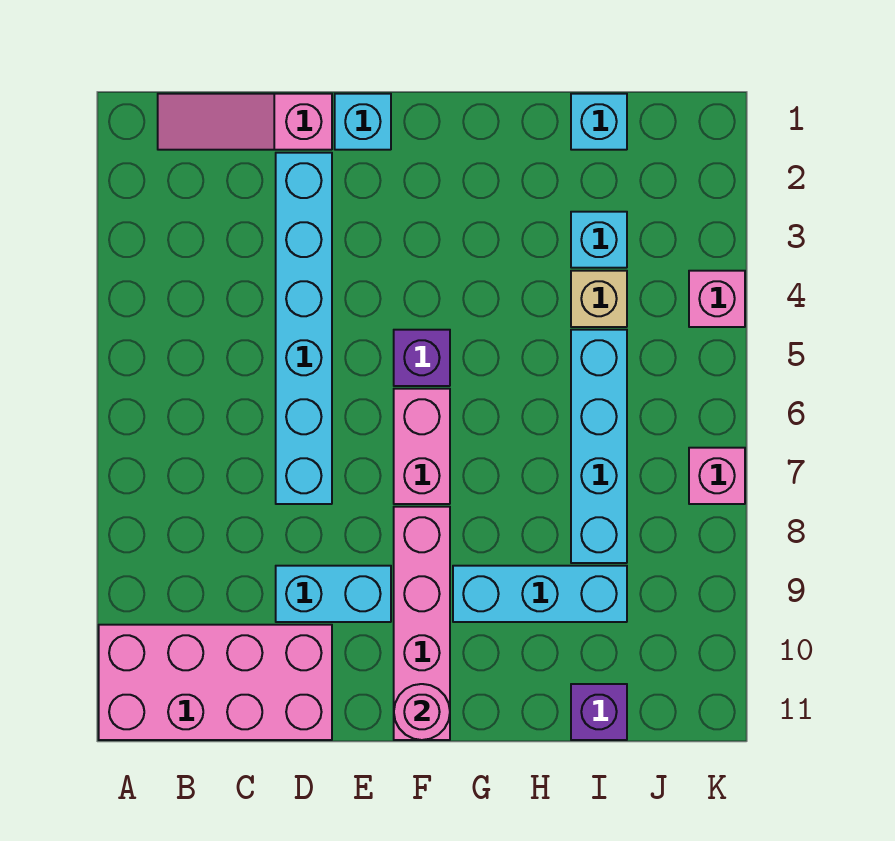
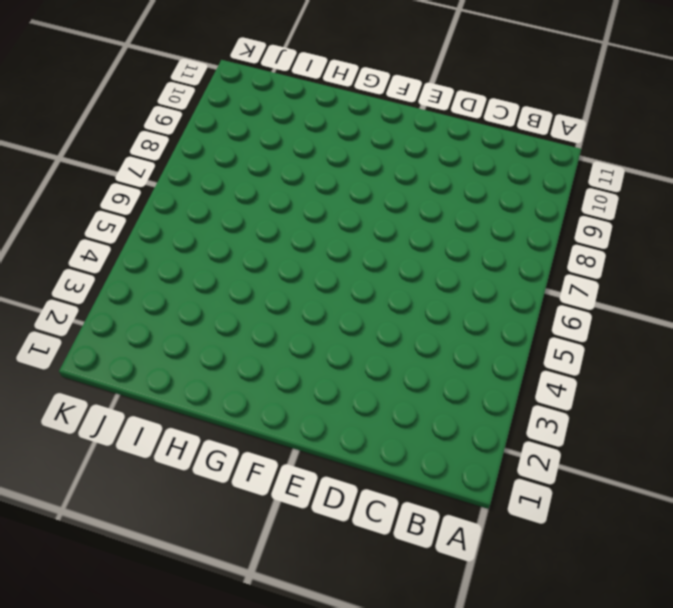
none -> pink 2x4 brick [99,625,332,740]
none -> pink 1x3 slope [158,94,332,150]
none -> cyan 1x6 brick [276,153,332,504]

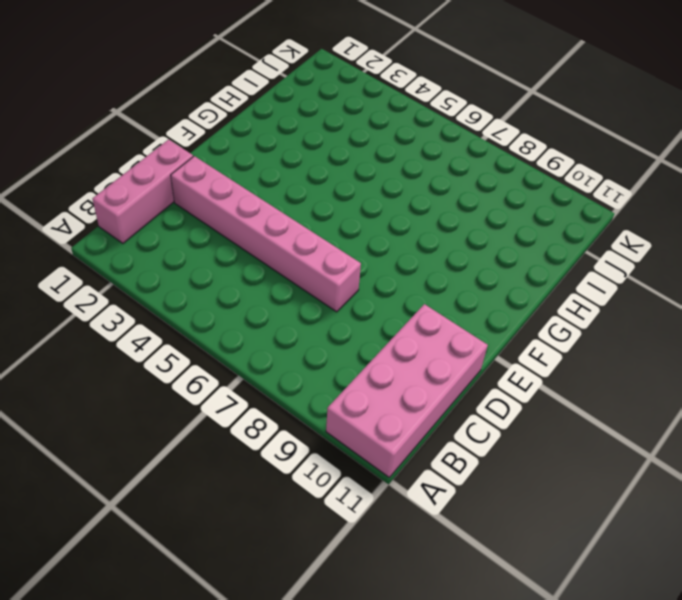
pink 1x3 brick [92,140,193,243] -> pink 1x3 slope [158,94,332,150]
pink 1x6 brick [171,156,361,312] -> cyan 1x6 brick [276,153,332,504]
none -> cyan 1x2 brick [276,566,391,622]
none -> cyan 1x1 brick [335,94,391,150]
none -> purple 1x1 brick [394,330,450,386]

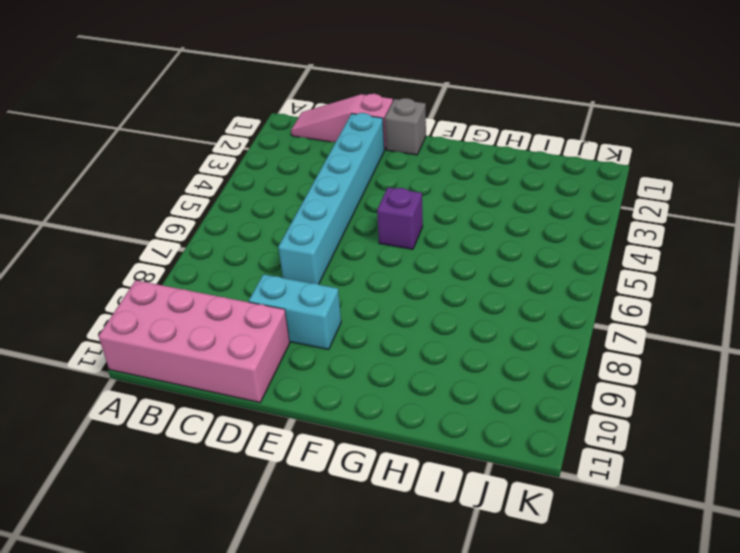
grey 1x1 brick [385,98,426,155] -> cyan 1x1 brick [335,94,391,150]
none -> pink 1x2 brick [394,389,450,504]
none -> pink 1x4 brick [394,507,450,740]
none -> cyan 1x3 brick [453,566,627,622]

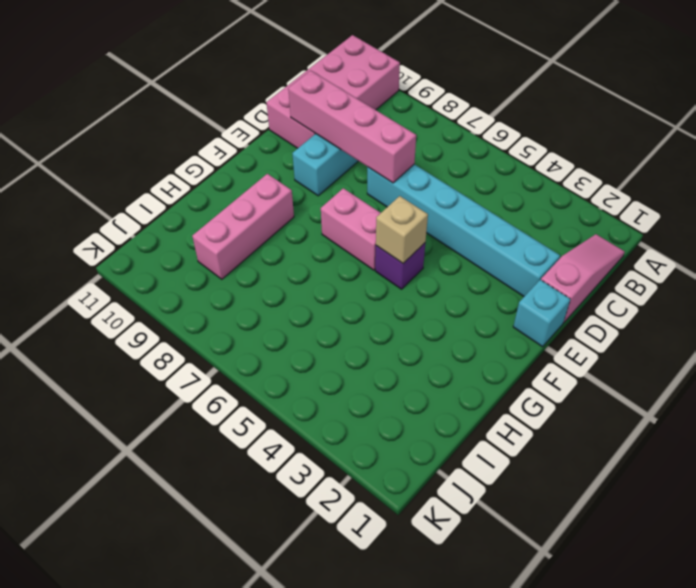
pink 1x4 brick [288,70,416,183] -> pink 1x4 brick moved to [394,507,450,740]
tan 1x1 brick [376,196,428,263] -> tan 1x1 brick moved to [571,271,627,327]
pink 1x3 brick [192,174,294,279] -> cyan 1x3 brick [453,566,627,622]
none -> cyan 1x1 brick [571,94,627,150]
none -> cyan 1x1 brick [571,212,627,268]
none -> cyan 1x4 brick [571,330,627,563]

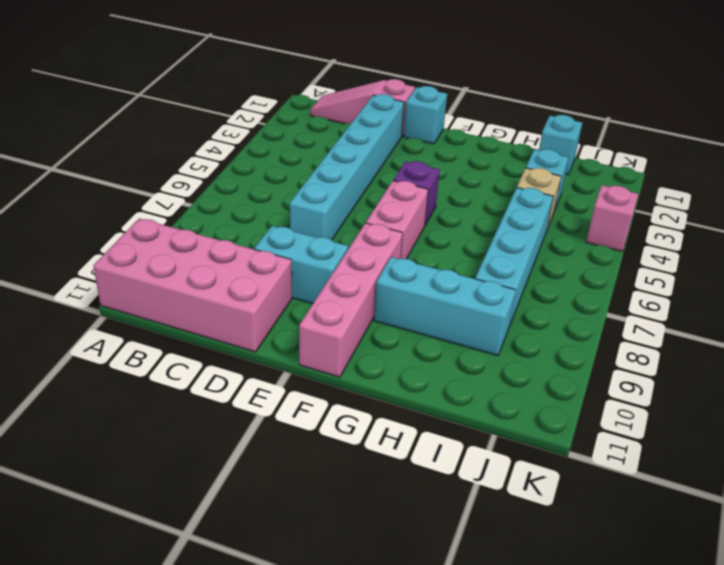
none -> purple 1x1 brick [571,684,627,740]
none -> pink 1x1 brick [689,448,745,504]
none -> pink 1x1 round brick [394,684,450,740]

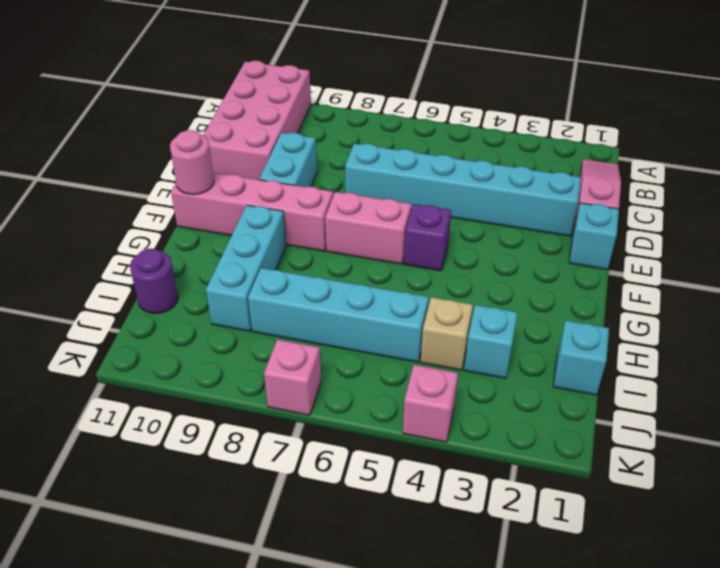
purple 1x1 round brick [130,249,178,313] -> purple 1x1 brick [571,684,627,740]

